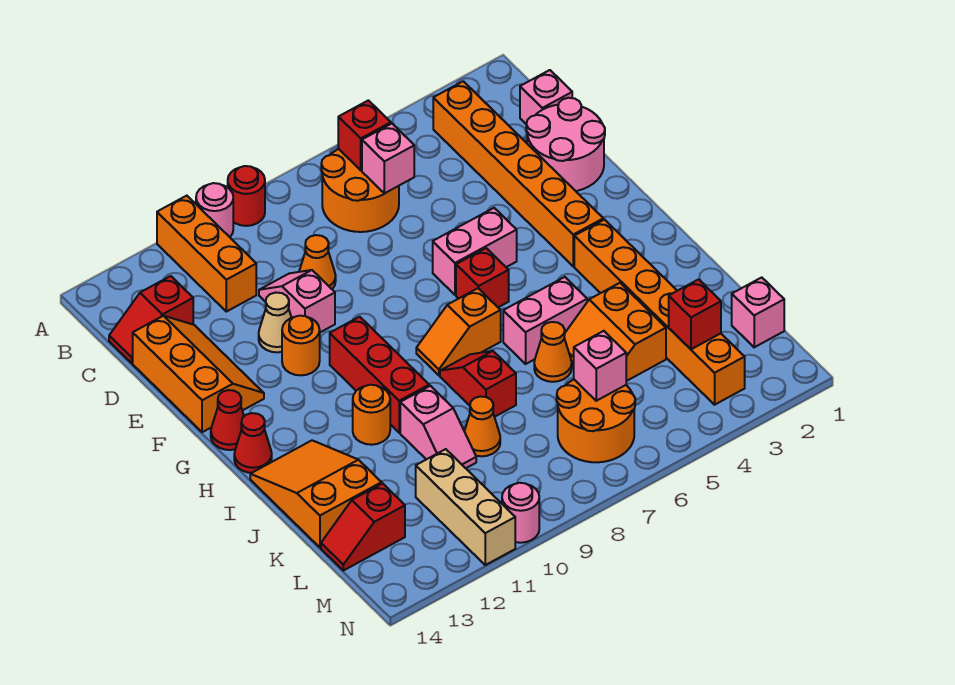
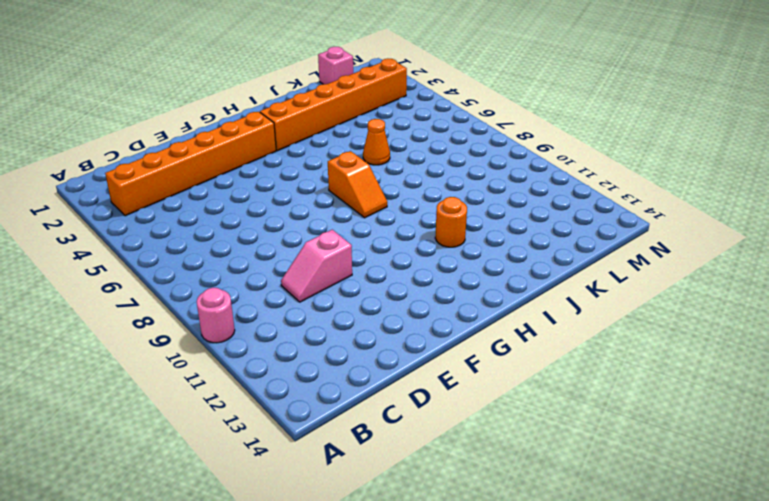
none -> red 1x1 round brick [228,166,265,226]
none -> orange 1x3 brick [157,196,256,312]
none -> orange 2x2 round brick [321,149,399,232]
none -> pink 1x1 brick [520,70,572,124]

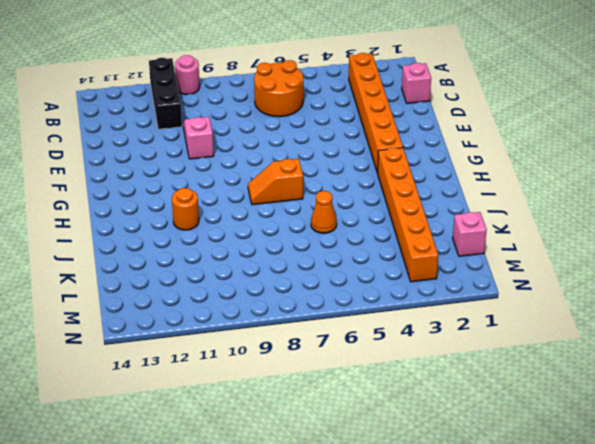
black 1x3 brick [149,58,182,129] -> orange 1x3 brick [157,196,256,312]
none -> red 1x1 round brick [228,166,265,226]
none -> red 1x2 slope [109,276,193,363]
none -> pink 2x2 round brick [526,98,605,191]
none -> orange 1x1 cone [299,235,336,289]

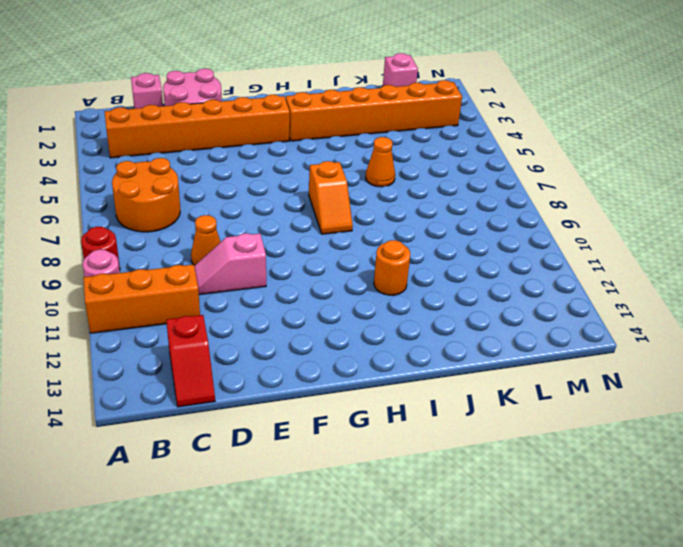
none -> orange 2x3 slope [133,316,264,432]
none -> tan 1x1 cone [259,293,291,352]
none -> pink 1x2 brick [433,208,517,295]
none -> orange 1x1 round brick [282,316,320,375]

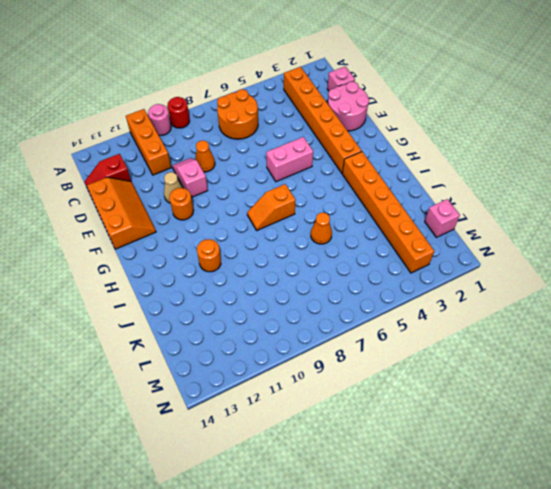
none -> red 1x1 brick [456,248,509,307]
none -> red 1x3 brick [330,317,429,433]
none -> red 1x1 cone [211,390,244,450]
none -> red 1x1 cone [234,413,272,473]

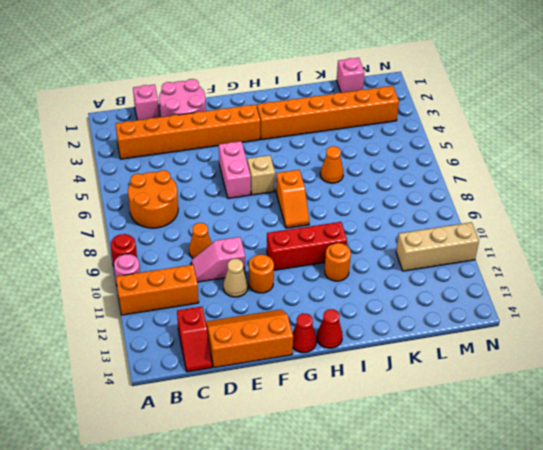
tan 1x1 brick [247,155,275,195] -> red 1x1 brick [456,248,509,307]
none -> pink 1x2 brick [503,277,587,364]
none -> red 1x2 slope [440,351,516,417]
none -> orange 2x3 slope [250,440,382,547]
none -> orange 2x2 slope [564,283,666,381]

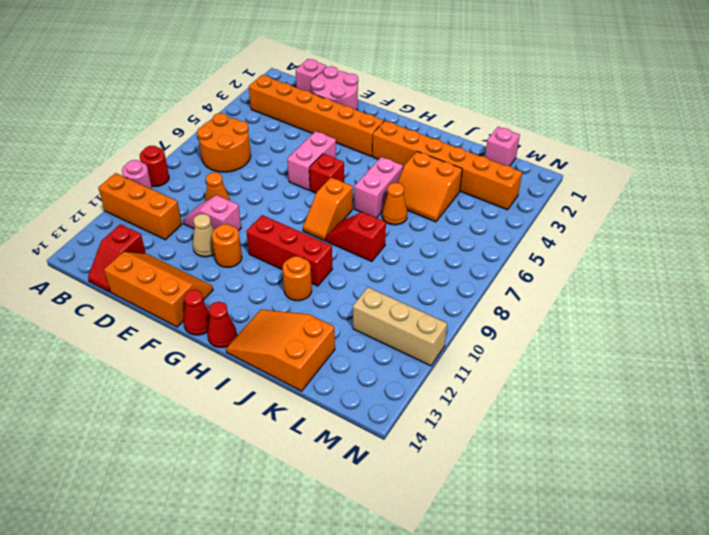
none -> pink 1x2 slope [400,386,476,468]
none -> orange 1x1 cone [464,396,500,456]
none -> orange 2x2 round brick [557,380,635,462]
none -> red 1x2 slope [321,483,405,571]

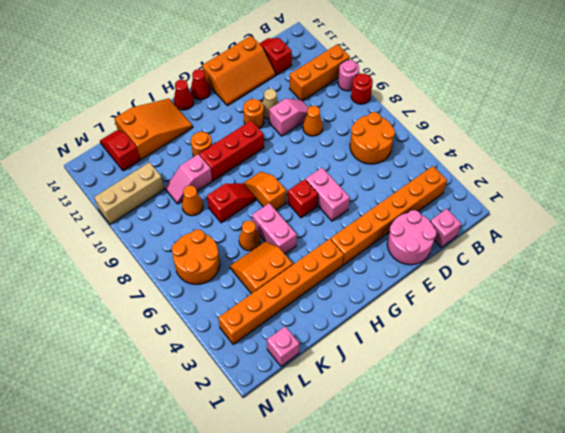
none -> pink 1x1 round brick [502,483,539,543]
none -> red 1x1 brick [338,100,391,170]
none -> pink 1x1 brick [362,124,414,194]
none -> red 1x1 brick [669,279,721,349]

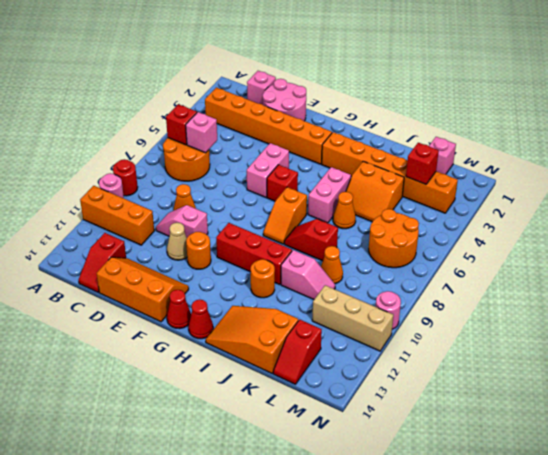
none -> pink 1x1 brick [574,331,626,401]

